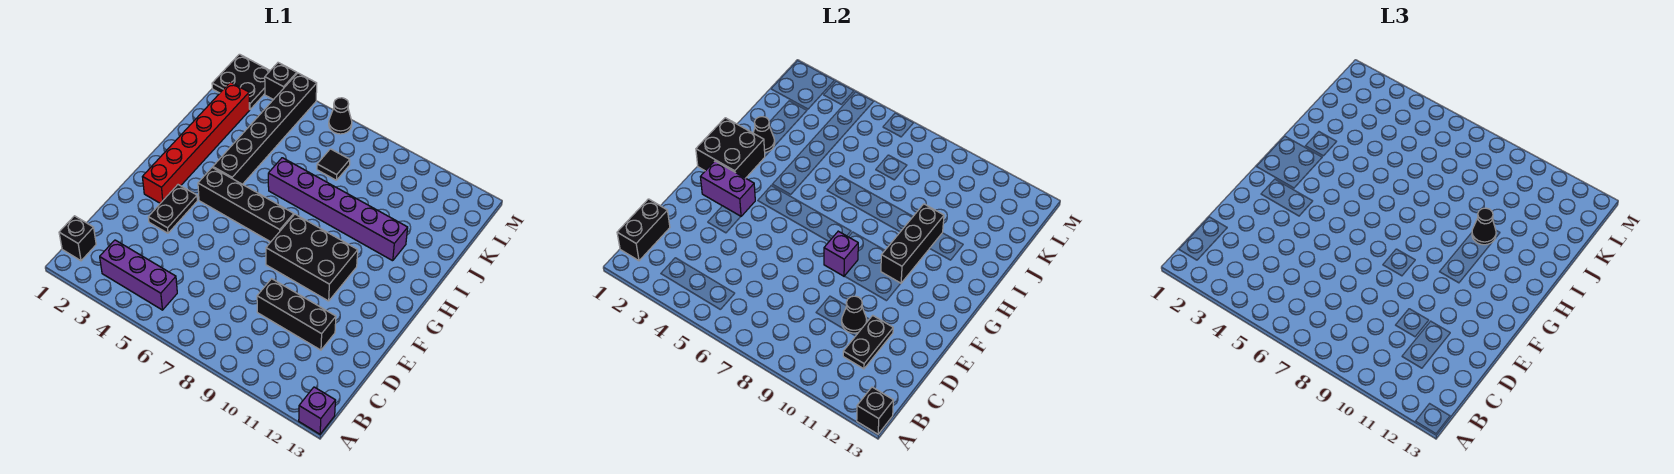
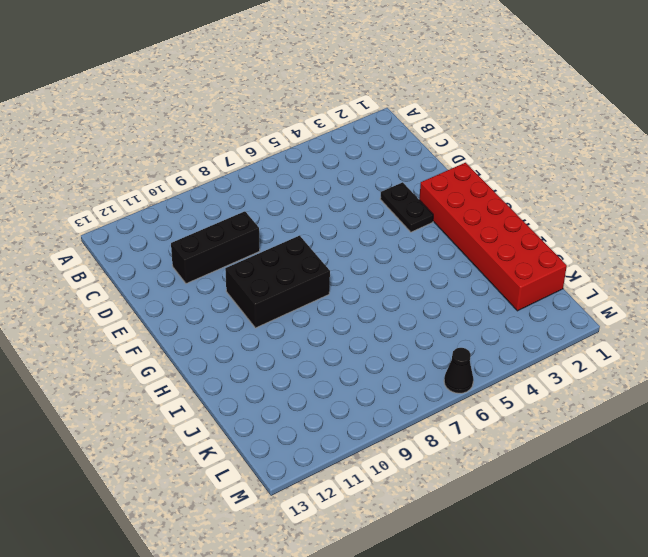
red 2x6 brick [419,163,567,311] -> red 1x6 brick [143,82,250,203]
none -> purple 1x1 brick [299,387,336,434]
none -> black 1x1 brick [59,216,96,261]
none -> purple 1x3 brick [100,240,177,310]

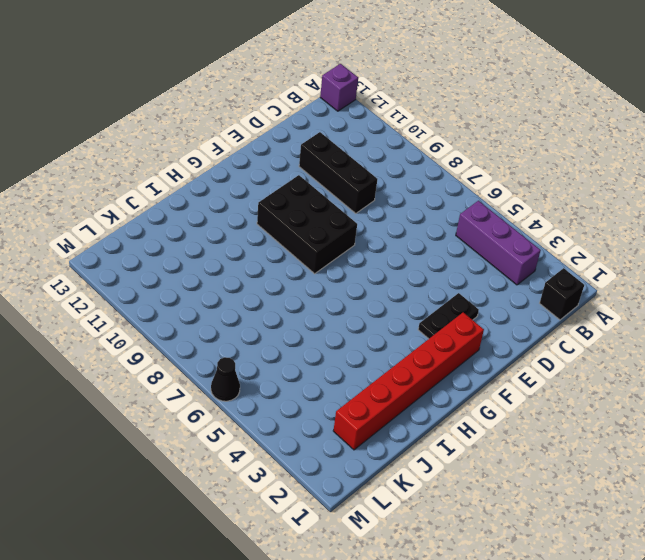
none -> black 1x4 brick [198,167,294,242]
none -> black 1x6 brick [213,73,317,184]
none -> purple 1x6 brick [268,158,408,261]

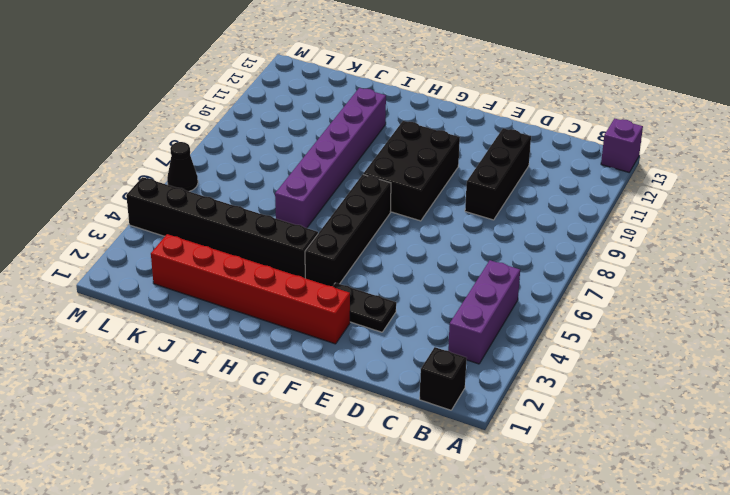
none -> black 1x1 tile [317,149,350,180]
none -> black 2x2 plate [212,54,270,109]
none -> black 1x1 brick [265,63,297,100]

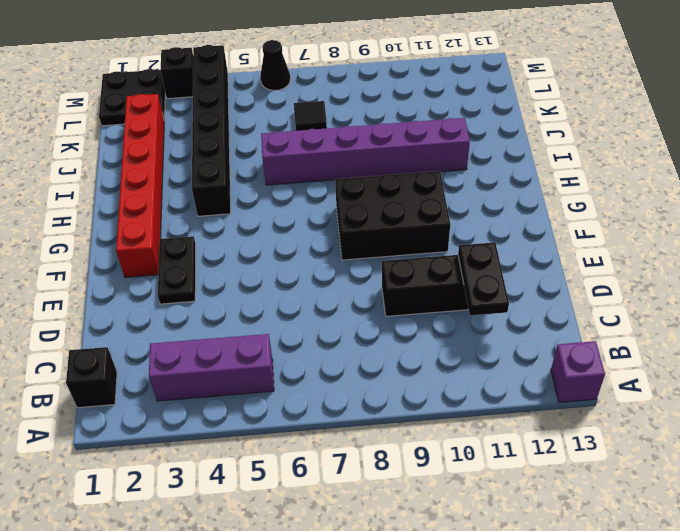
none -> black 1x4 brick [198,167,294,242]
none -> black 1x1 brick [857,387,894,434]
none -> black 1x2 brick [617,199,670,261]

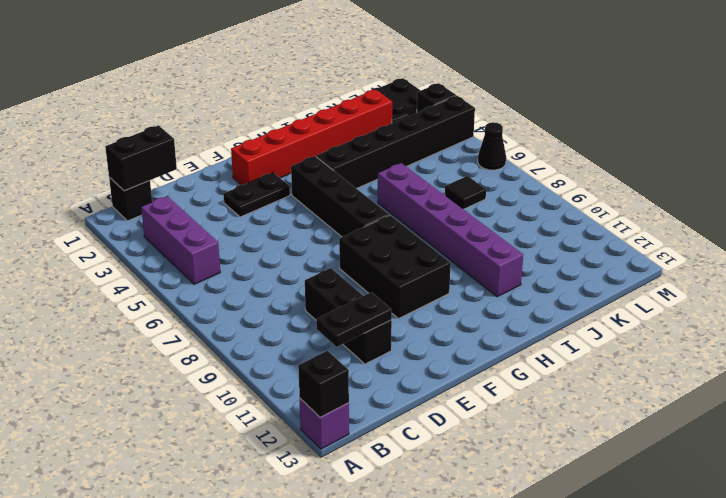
none -> black 1x1 cone [842,296,867,333]
none -> purple 1x2 brick [701,161,755,216]
none -> purple 1x1 brick [824,231,858,276]

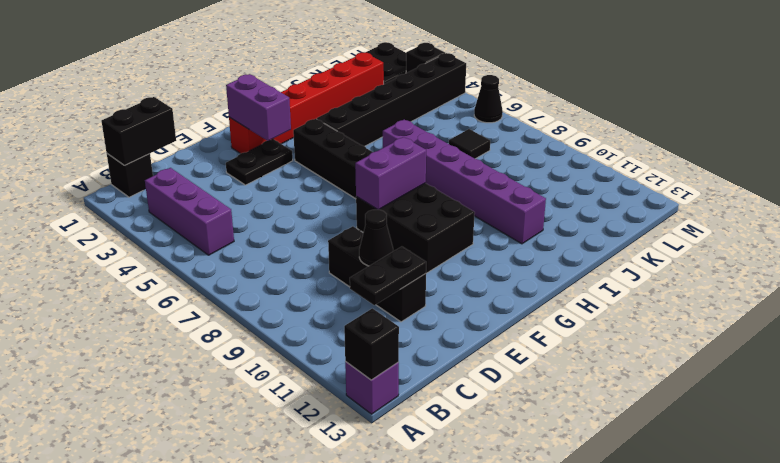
purple 1x2 brick [355,137,426,210] -> purple 1x1 brick [824,231,858,276]
none -> black 2x2 brick [696,118,765,178]
none -> black 1x3 brick [881,204,944,283]
none -> black 1x1 cone [753,117,775,152]

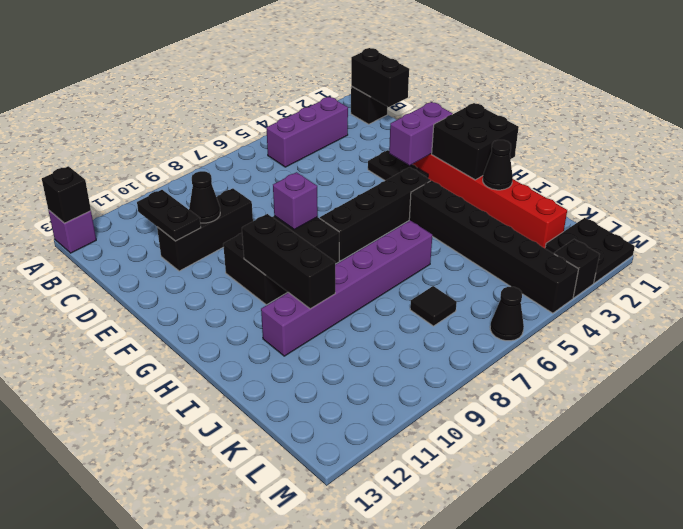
none -> black 1x1 cone [1472,208,1496,245]

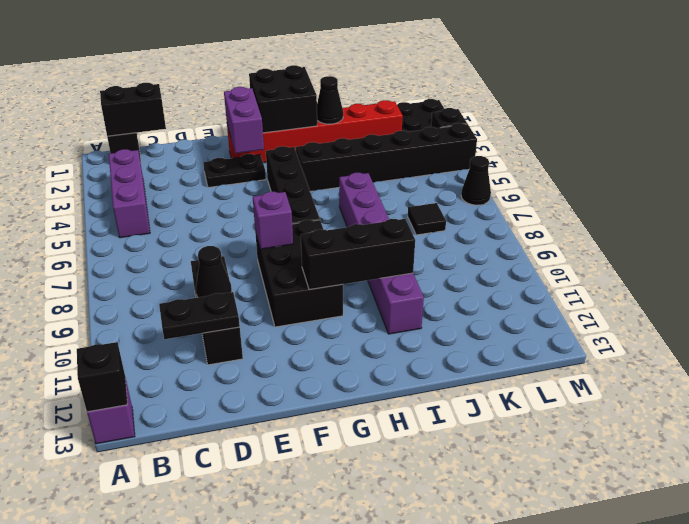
none -> black 1x1 cone [1472,208,1496,245]

